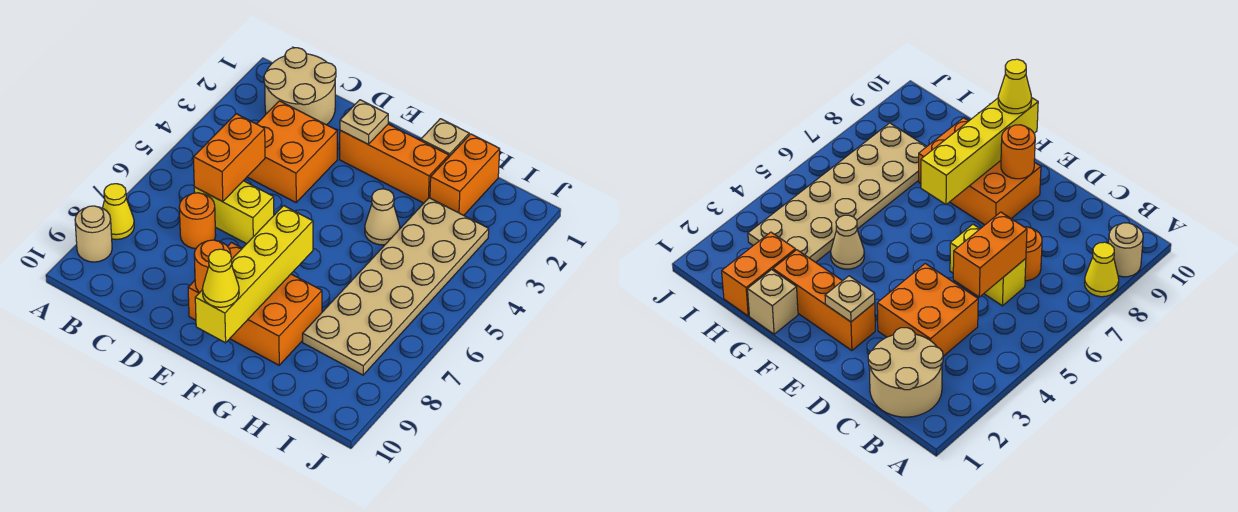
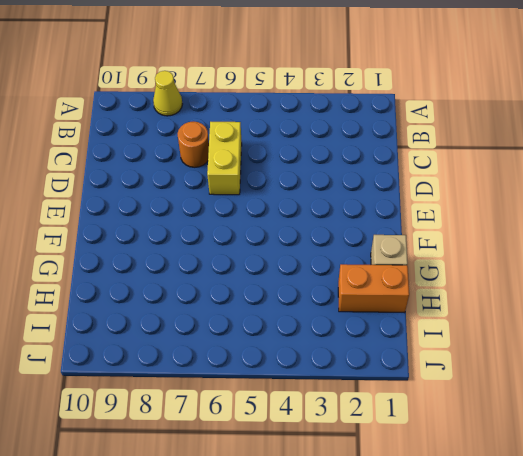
none -> tan 1x1 round brick [75,206,112,262]
none -> tan 2x2 round brick [264,48,336,125]
none -> orange 2x2 brick [247,101,337,202]

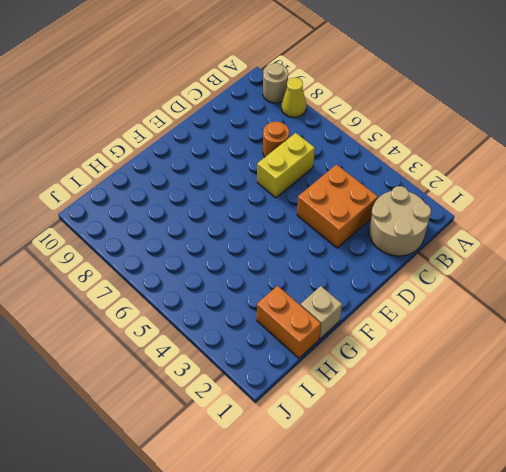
none -> orange 1x3 brick [340,124,449,203]
none -> orange 2x3 brick [188,243,322,365]
none -> tan 1x1 cone [365,189,400,245]

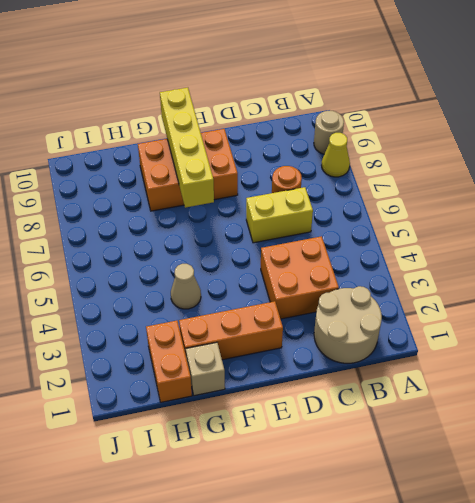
none -> tan 2x6 plate [303,198,489,375]
none -> orange 1x2 brick [193,114,265,202]
none -> tan 1x1 plate [340,100,388,144]

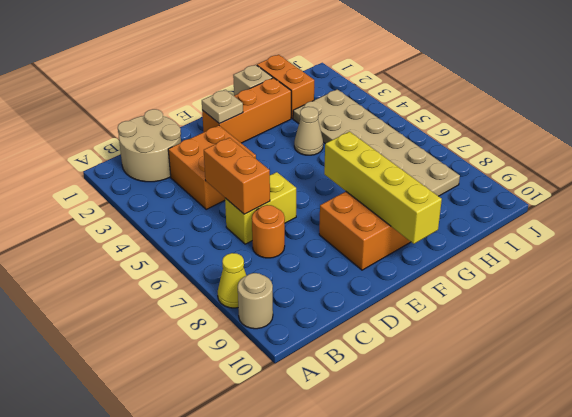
none -> orange 1x1 round brick [194,240,231,292]
none -> yellow 1x1 cone [202,249,239,307]

